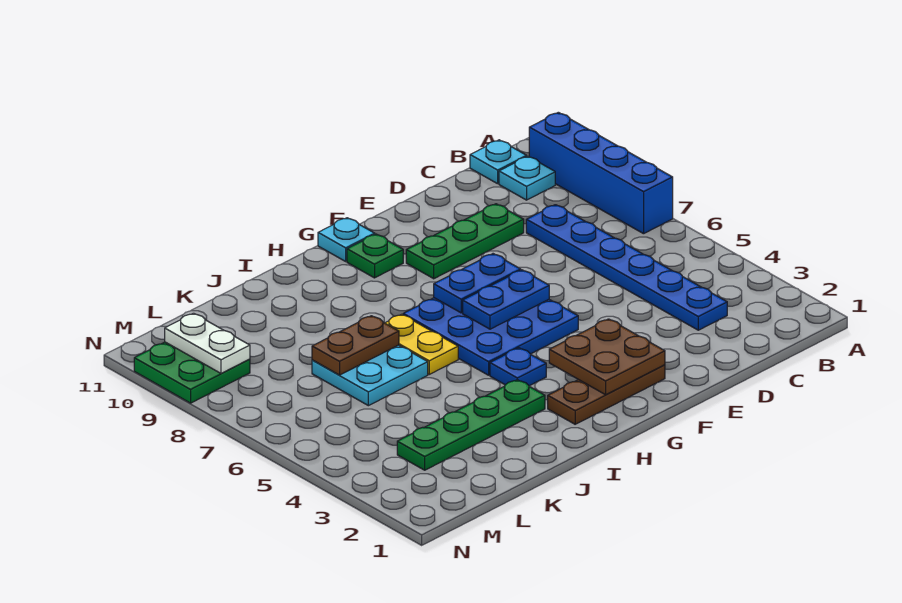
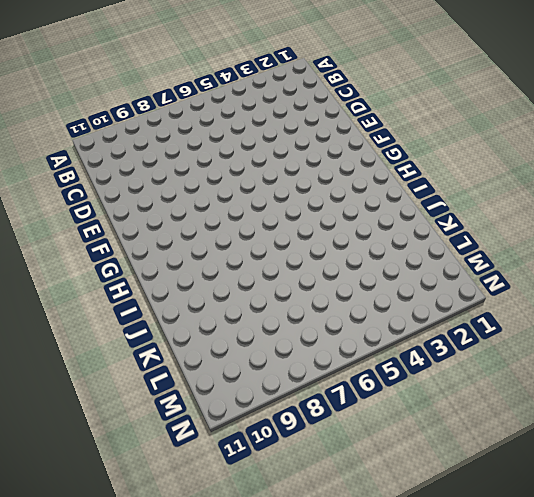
none -> blue 1x4 brick [529,112,673,234]
none -> cyan 1x1 plate [499,156,555,200]
none -> cyan 1x1 plate [470,140,527,184]

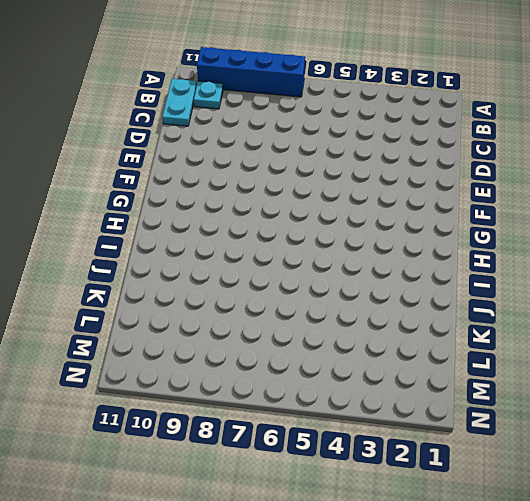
cyan 1x2 plate [162,79,197,126] -> cyan 1x1 plate [470,140,527,184]
none -> blue 1x6 plate [526,205,727,330]
none -> green 1x3 plate [406,204,524,279]
none -> brown 1x3 plate [548,365,665,424]

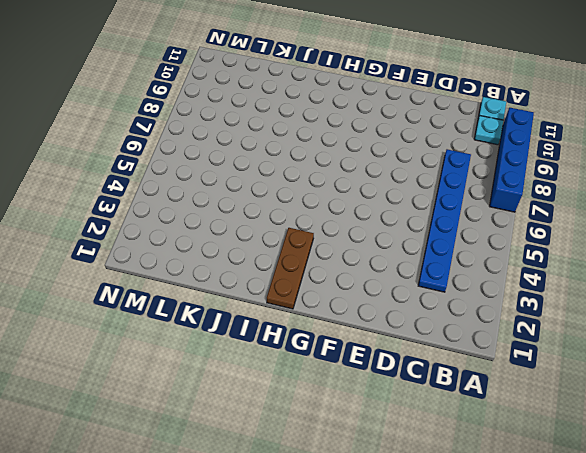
brown 1x3 plate [267,228,314,309] -> brown 1x3 plate turned to [548,365,665,424]
none -> green 1x3 plate [406,204,524,279]
none -> blue 3x3 plate [403,298,578,375]
none -> green 1x1 plate [347,234,403,278]

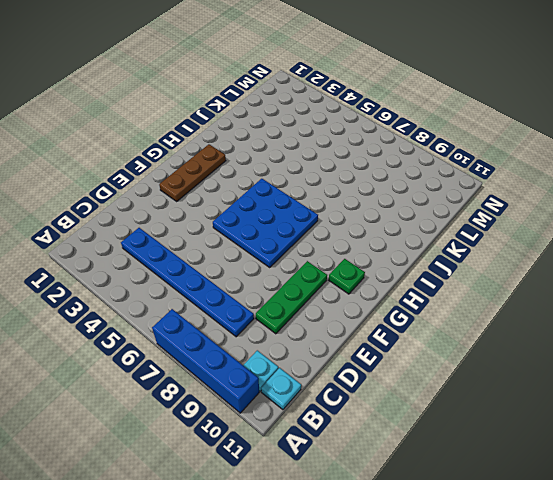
none -> cyan 1x1 plate [318,218,375,261]
none -> blue 1x1 plate [490,348,546,386]
none -> green 1x4 plate [397,380,545,470]

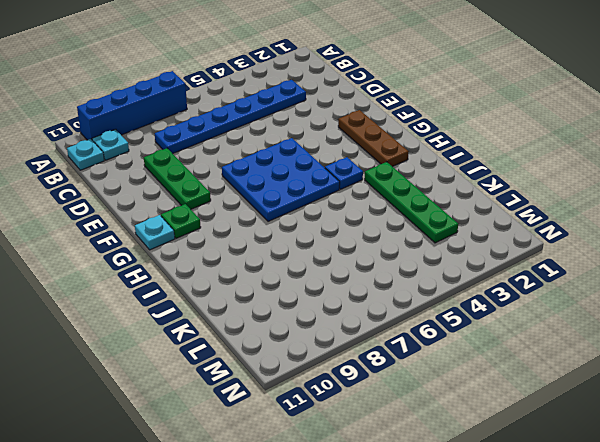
none -> yellow 1x2 plate [385,314,458,374]
none -> cyan 2x2 plate [312,345,428,406]
none -> green 2x2 plate [134,342,250,403]

